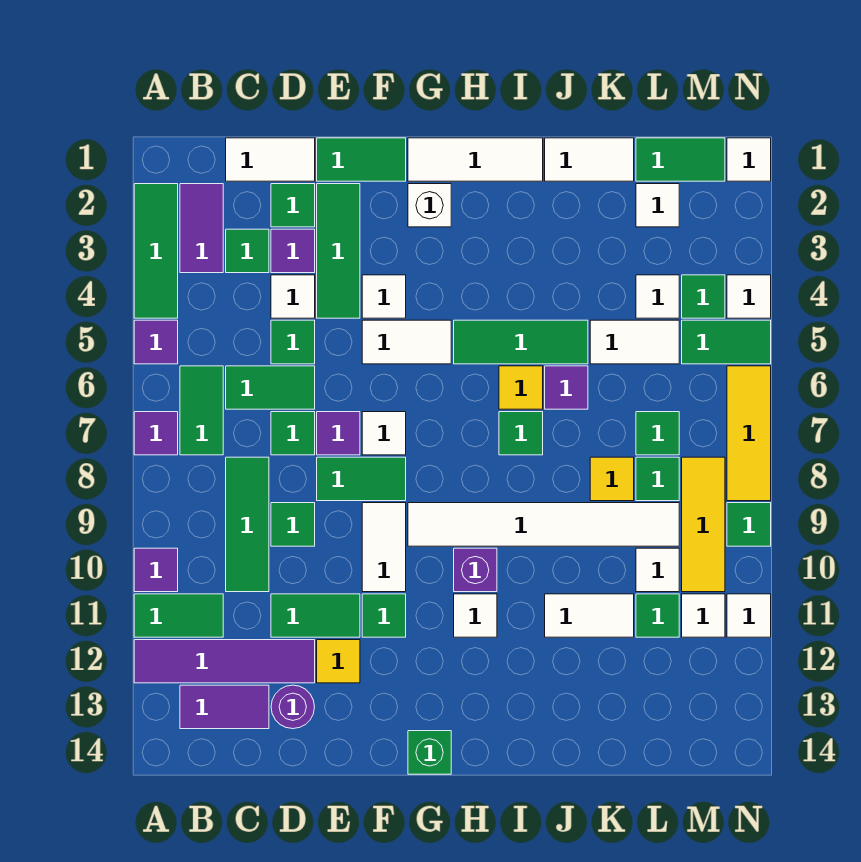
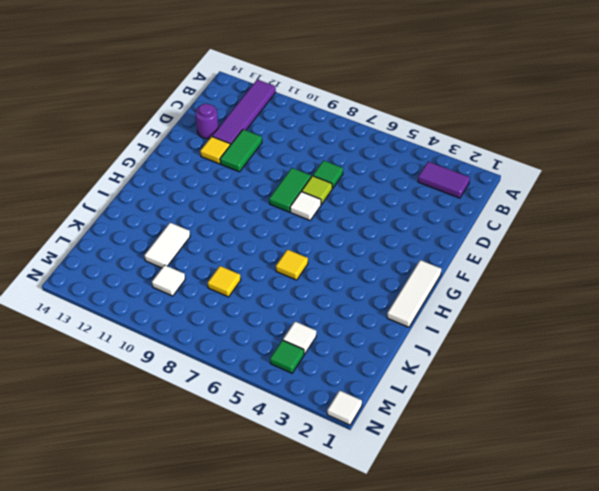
lime 1x1 tile [302,176,333,204] -> purple 1x1 tile [317,412,360,455]
none -> green 1x3 tile [134,184,178,318]
none -> purple 1x1 tile [134,320,178,364]
none -> purple 1x1 tile [134,412,178,455]
none -> purple 1x1 tile [134,548,178,592]

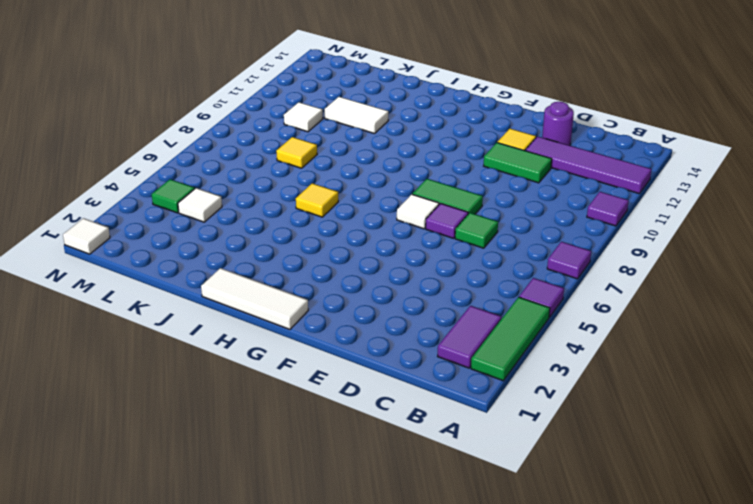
none -> green 1x2 tile [134,594,223,637]
none -> green 1x2 tile [180,366,223,455]
none -> purple 1x2 tile [180,685,269,729]
none -> white 1x2 tile [226,138,315,181]

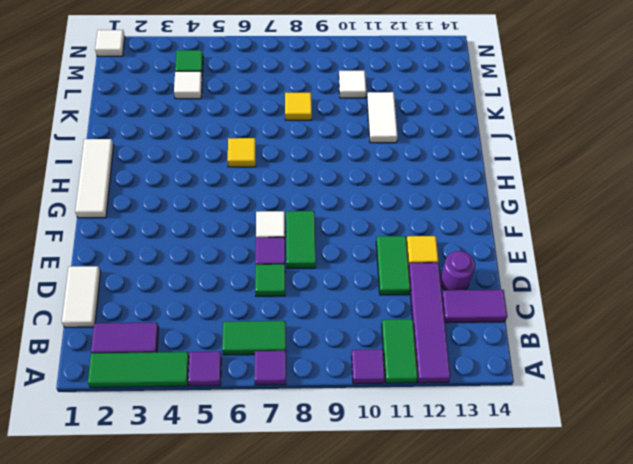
purple 1x2 tile [442,290,507,323] -> purple 1x2 tile turned to [180,685,269,729]
none -> green 1x1 tile [226,229,269,273]
none -> green 1x2 tile [226,366,315,409]
none -> green 1x3 tile [226,457,269,592]
none -> green 1x1 tile [271,184,315,227]

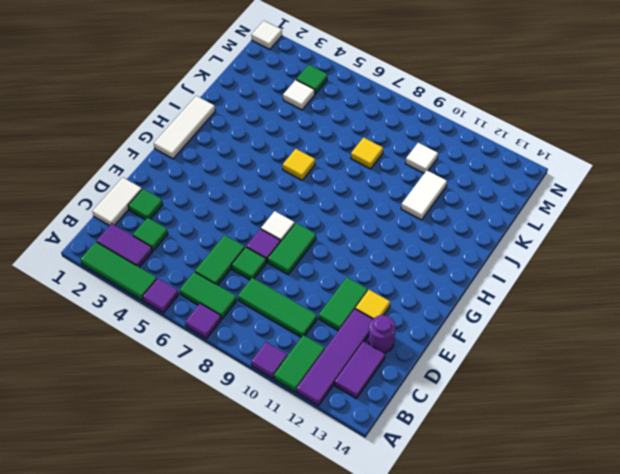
none -> purple 1x1 tile [271,229,315,273]
none -> white 1x1 tile [271,275,315,318]
none -> green 1x1 tile [271,320,315,364]
none -> green 1x1 tile [271,503,315,546]

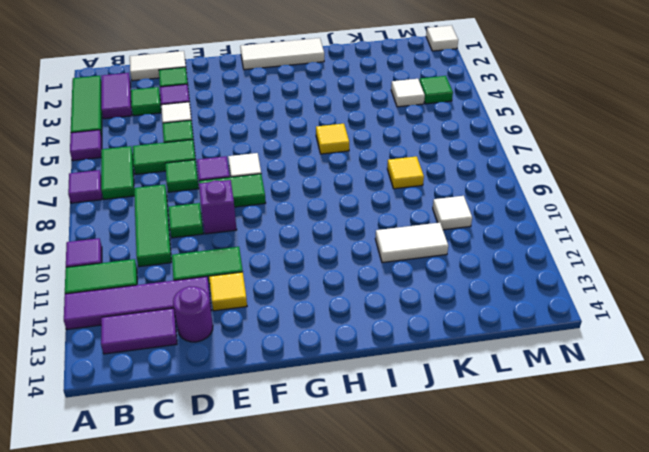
purple 1x1 brick [199,180,237,234] -> purple 1x1 brick moved to [454,548,497,592]
none -> green 1x2 tile [317,138,406,181]
none -> green 1x3 tile [317,184,360,318]
none -> white 1x1 tile [362,275,406,318]
none -> white 1x2 tile [362,320,451,364]

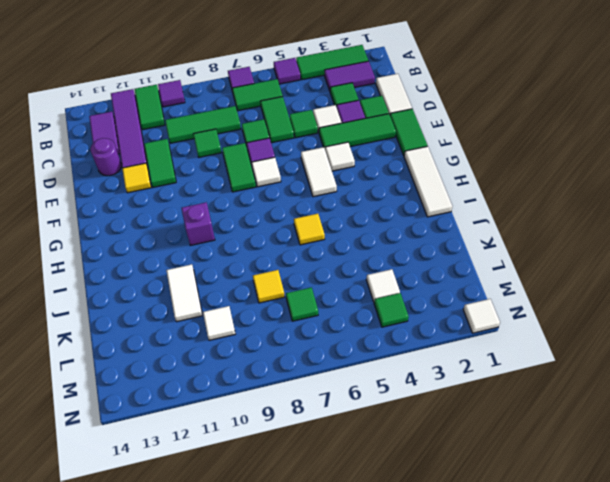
none -> white 1x2 tile [362,503,406,592]
none -> green 1x1 tile [362,594,406,637]
none -> white 1x1 brick [408,184,451,227]
none -> white 1x6 tile [408,503,679,546]

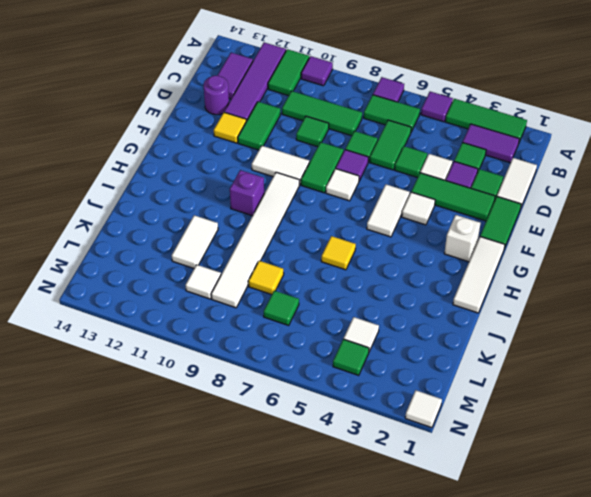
none -> green 1x1 tile [362,594,406,637]
none -> green 1x1 brick [408,731,451,774]
none -> green 1x3 tile [454,320,588,364]
none -> white 1x1 tile [454,594,497,637]

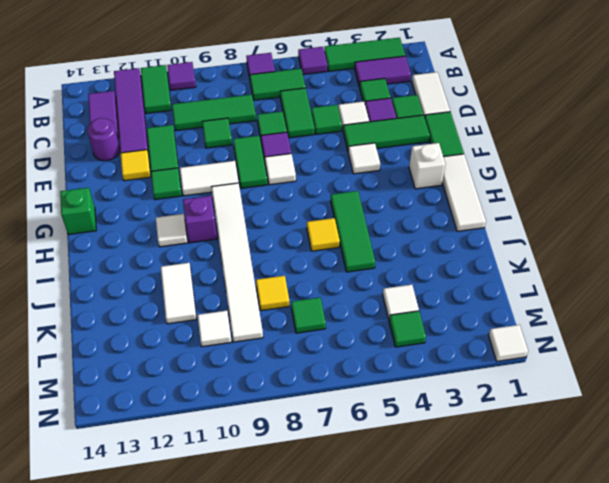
none -> white 1x2 tile [362,320,451,364]
none -> green 1x1 tile [499,412,543,455]
none -> white 1x2 tile [545,138,634,181]
none -> purple 1x1 tile [545,366,588,409]

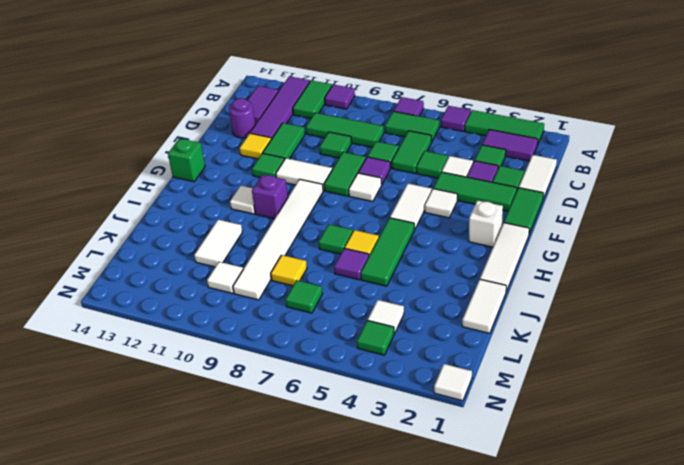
none -> white 1x2 tile [590,320,679,364]
none -> green 1x2 tile [636,138,725,181]
none -> white 1x1 tile [636,184,679,227]
none -> green 1x1 tile [636,457,679,501]

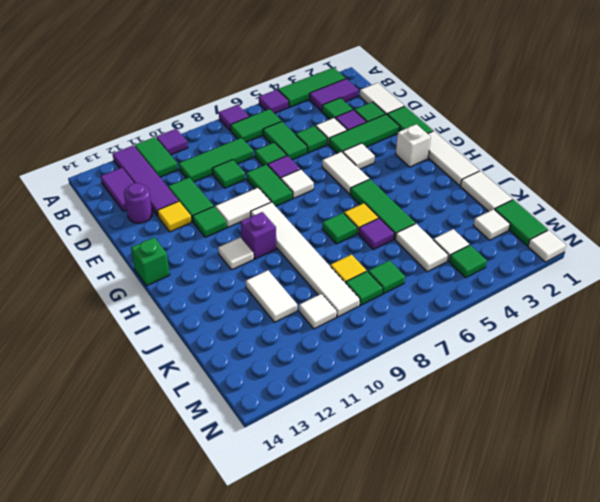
none -> green 1x1 tile [636,594,679,637]
none -> green 1x2 tile [682,320,771,364]
none -> yellow 1x3 tile [682,457,725,592]
none -> white 1x1 tile [682,594,725,637]

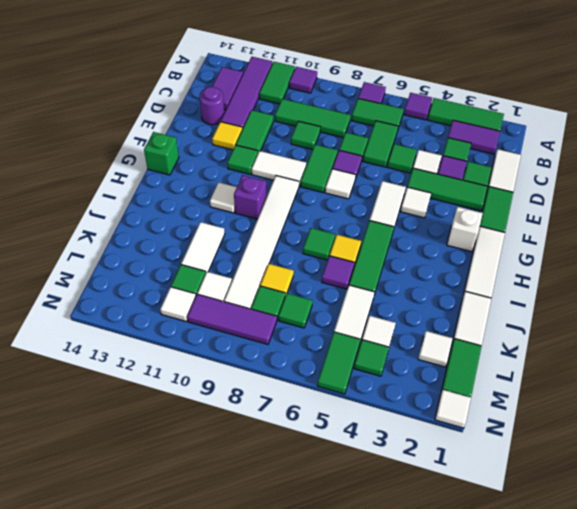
purple 1x3 tile [187,294,277,344] -> yellow 1x3 tile [682,457,725,592]
none -> white 1x1 tile [727,275,771,318]
none -> yellow 1x3 tile [727,366,771,501]
none -> green 1x1 tile [727,503,771,546]
none -> white 1x1 tile [727,594,771,637]

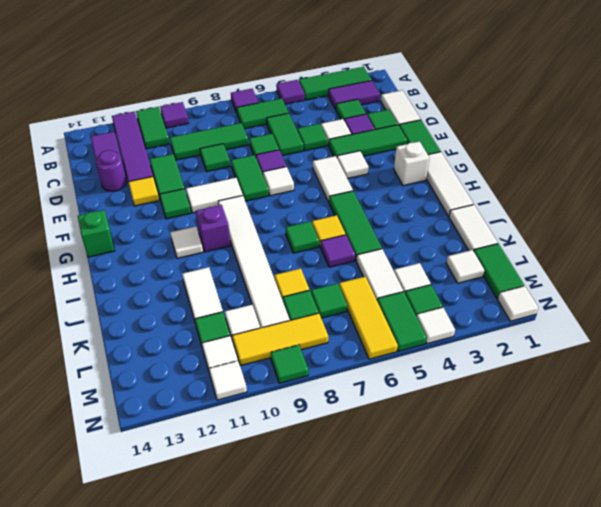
yellow 1x3 tile [339,277,398,359] -> yellow 1x3 tile turned to [727,366,771,501]

